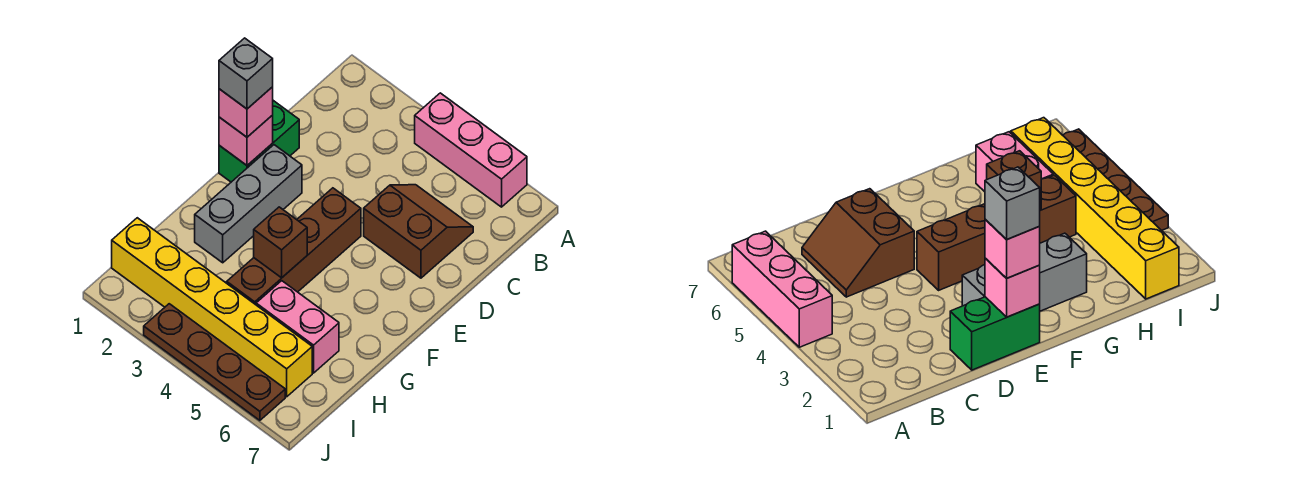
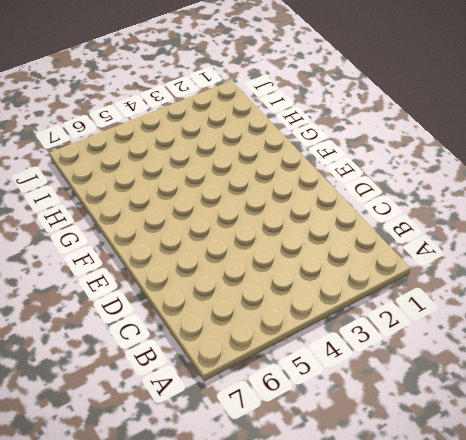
none -> pink 1x3 brick [415,93,527,207]
none -> brown 2x2 slope [364,185,473,278]
none -> green 1x2 brick [219,101,299,182]

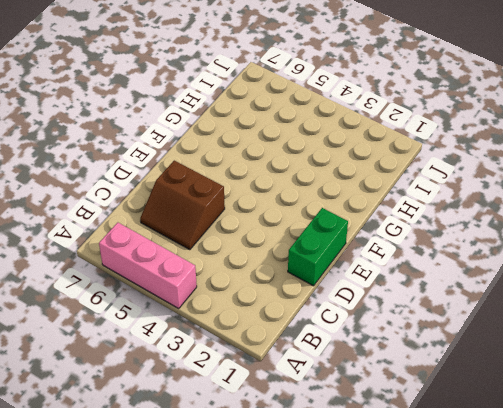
none -> grey 1x3 brick [195,145,302,263]
none -> brown 1x4 brick [227,188,361,305]
none -> pink 1x2 brick [256,281,339,373]

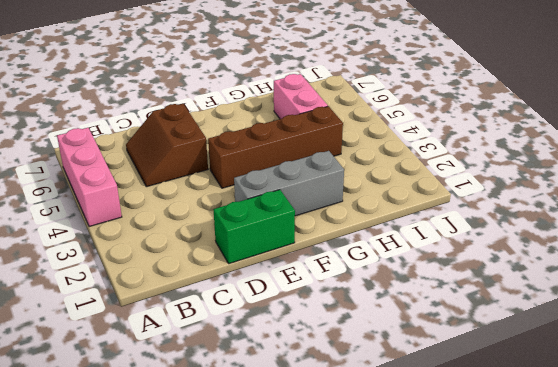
none -> yellow 1x6 brick [112,218,312,397]
none -> brown 1x4 plate [144,304,285,420]
none -> pink 1x1 brick [219,115,273,165]

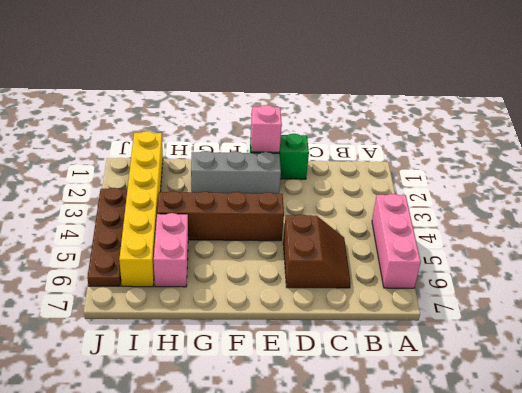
none -> brown 1x1 brick [254,207,307,278]
none -> pink 1x1 brick [219,87,273,137]
none -> grey 1x1 brick [219,38,273,109]

